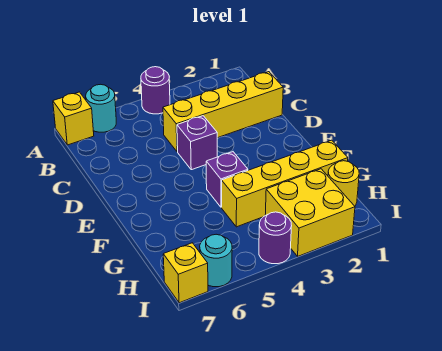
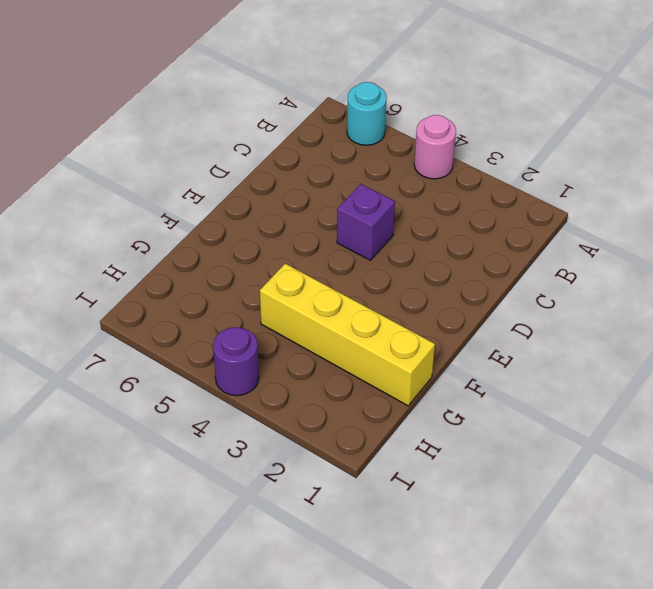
pink 1x1 round brick [414,115,456,179] -> purple 1x1 round brick [141,67,170,114]
none -> yellow 1x1 brick [53,92,94,145]
none -> yellow 1x4 brick [163,72,283,152]
none -> purple 1x1 brick [206,152,248,207]

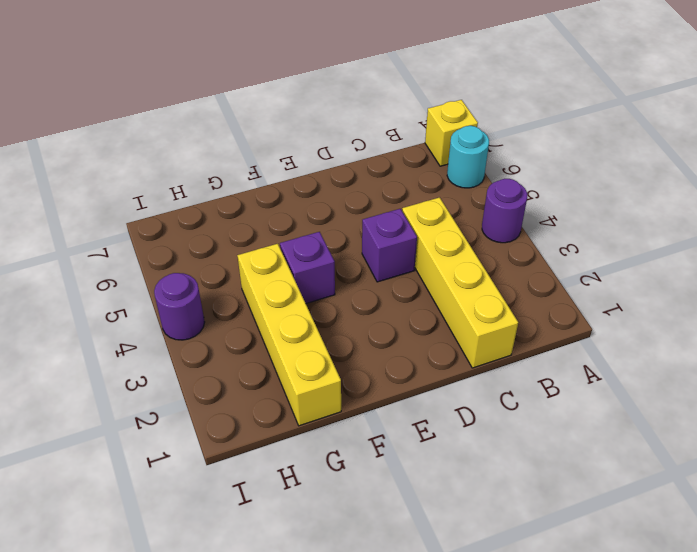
none -> yellow 1x1 round brick [328,161,359,206]
none -> yellow 2x2 brick [265,169,355,256]
none -> cyan 1x1 round brick [200,234,232,287]

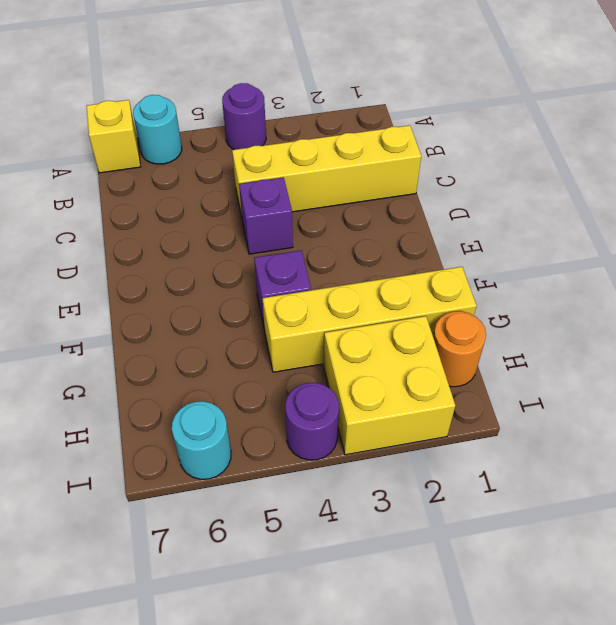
orange 1x1 round brick [433,311,486,387] -> yellow 1x1 round brick [328,161,359,206]
none -> yellow 1x1 brick [163,243,208,303]

